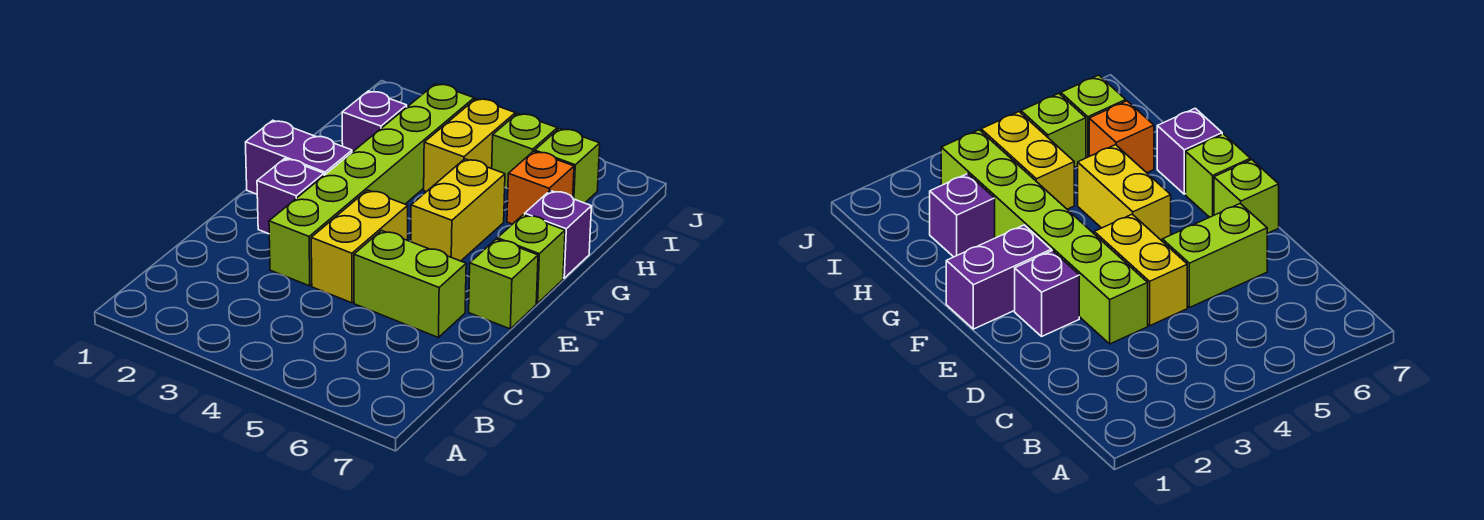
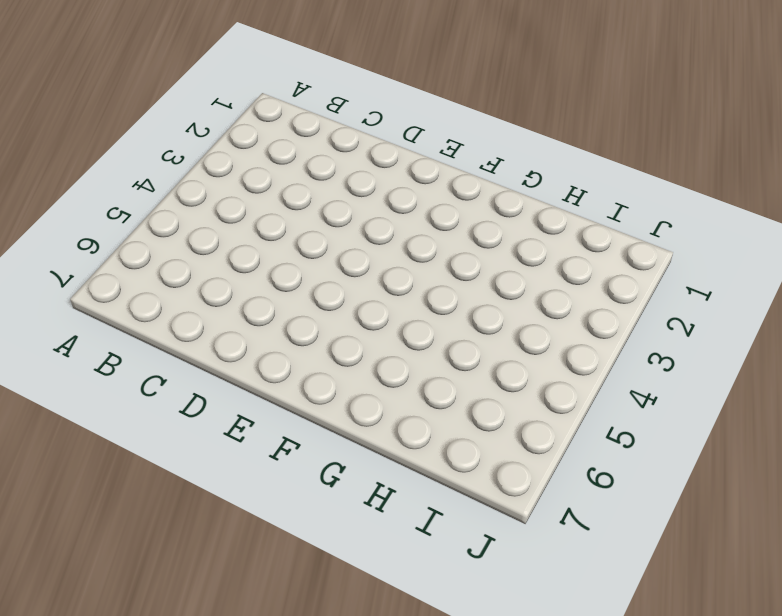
none -> lime 1x6 brick [269,84,474,286]
none -> yellow 1x2 brick [311,190,408,303]
none -> lime 1x2 brick [354,231,466,337]

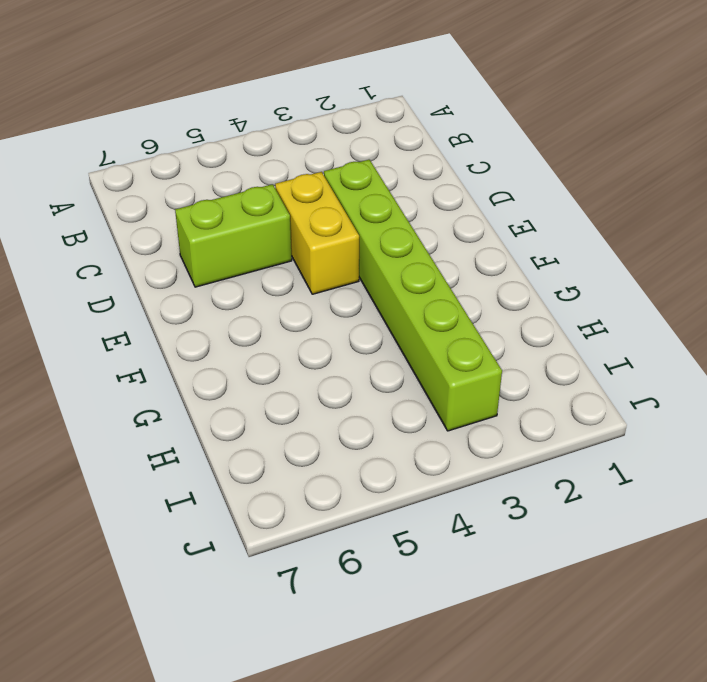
none -> purple 1x1 brick [257,159,324,234]
none -> lime 1x1 brick [469,239,538,329]
none -> purple 1x2 brick [246,120,352,194]

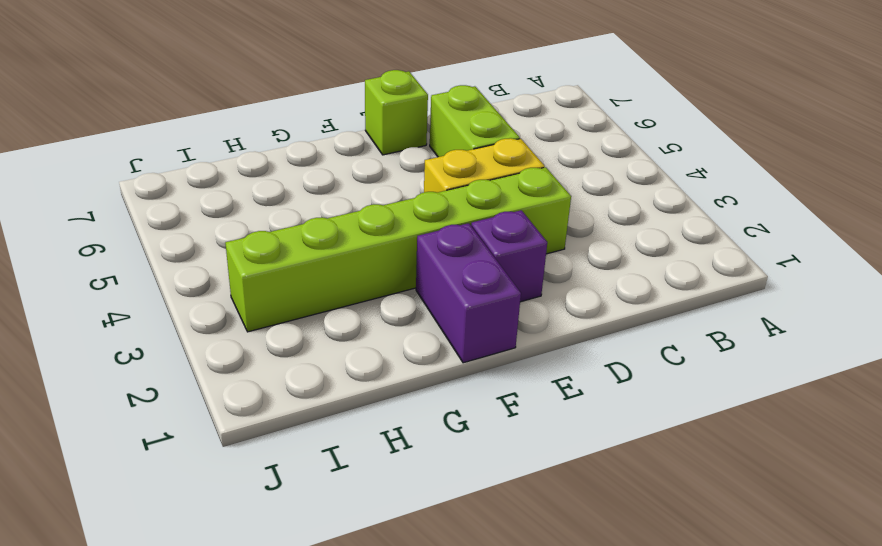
none -> yellow 1x2 brick [411,159,505,261]
none -> lime 1x1 brick [497,215,565,303]
none -> purple 1x1 brick [525,191,591,278]

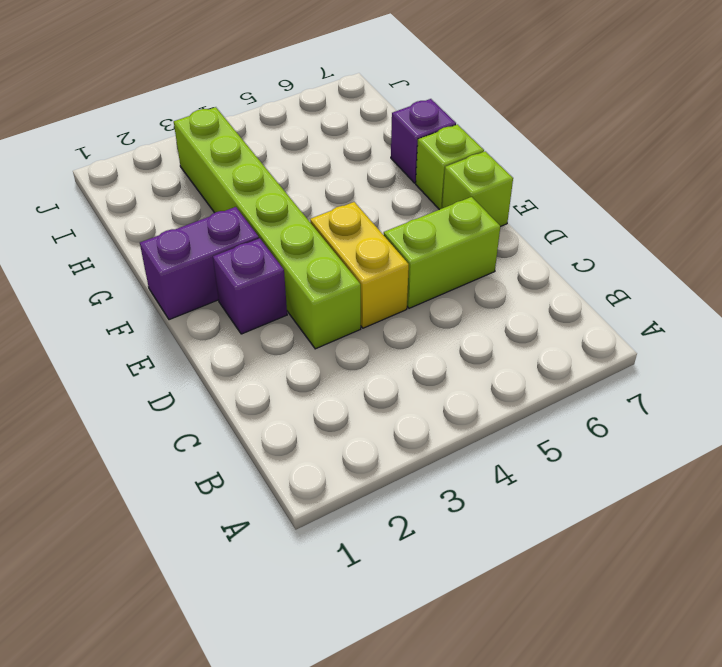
none -> yellow 1x2 brick [411,159,505,261]
none -> purple 1x1 brick [342,91,407,152]
none -> yellow 1x2 brick [424,99,515,192]

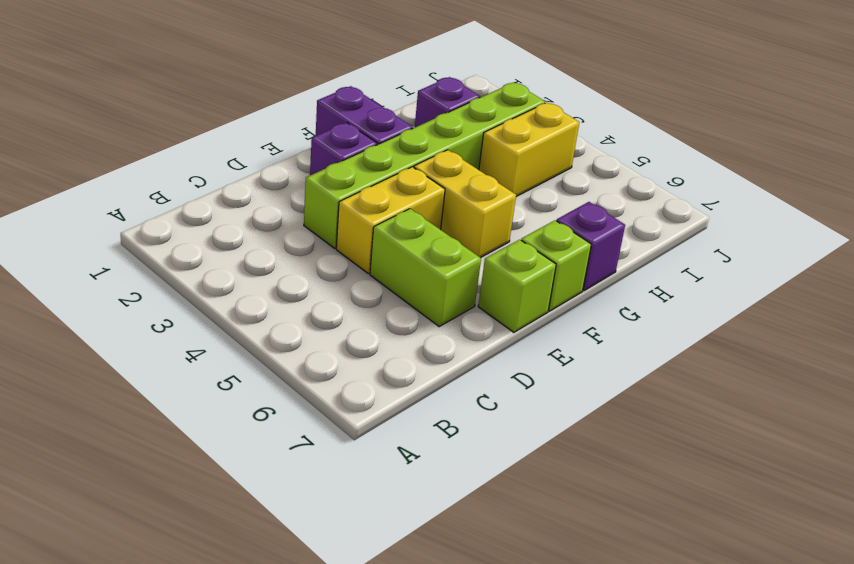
yellow 1x2 brick [414,150,516,258] -> yellow 1x2 brick turned to [411,159,505,261]
none -> orange 1x1 brick [507,151,574,224]
none -> lime 1x1 brick [492,113,557,189]
none -> lime 1x1 brick [535,129,600,203]

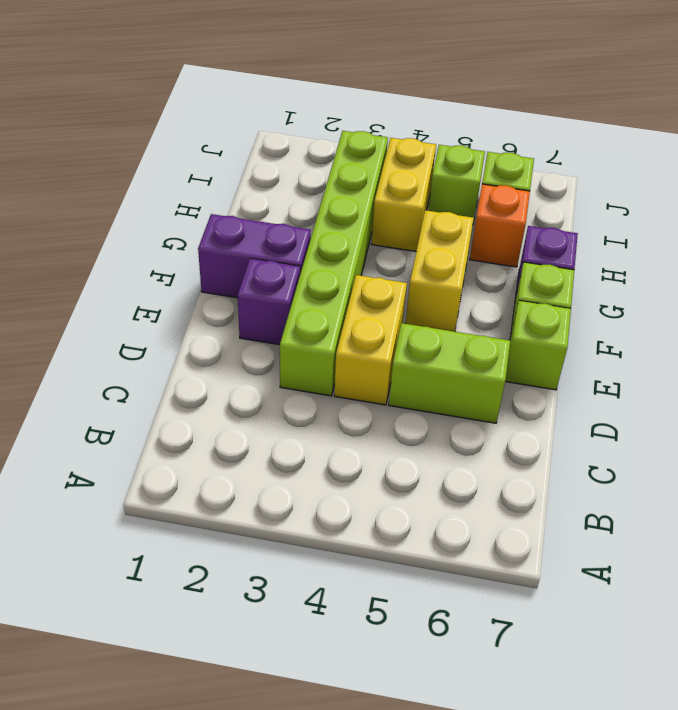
none -> purple 1x1 brick [342,91,407,152]

